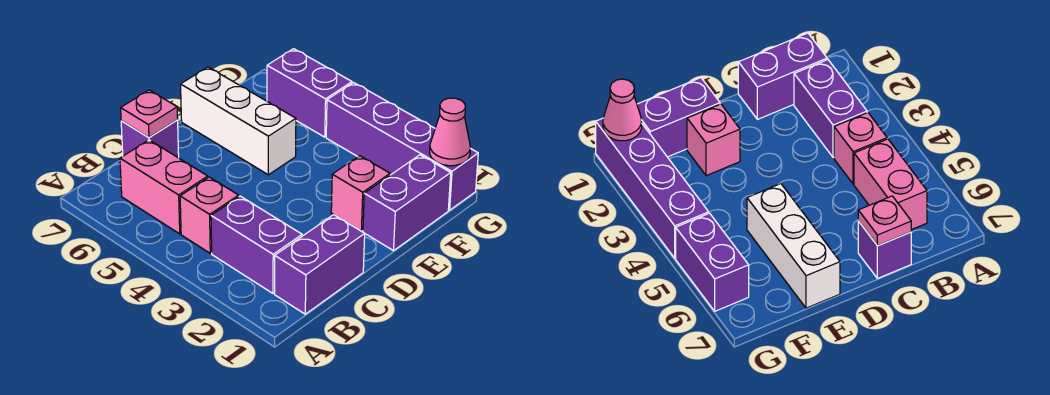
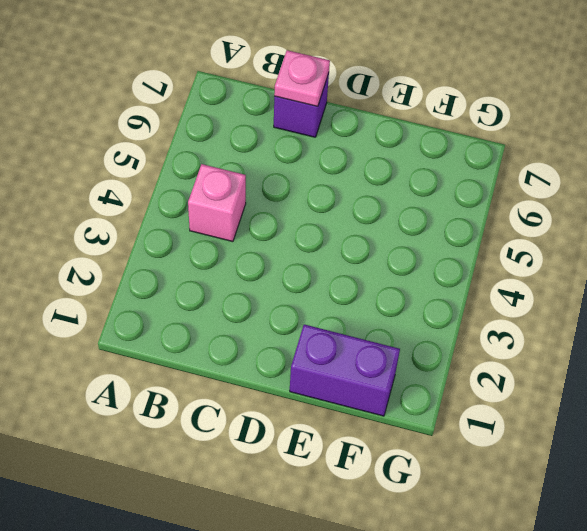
none -> purple 1x2 brick [275,215,365,314]
none -> purple 1x2 brick [211,196,302,293]
none -> pink 1x2 brick [120,140,208,234]

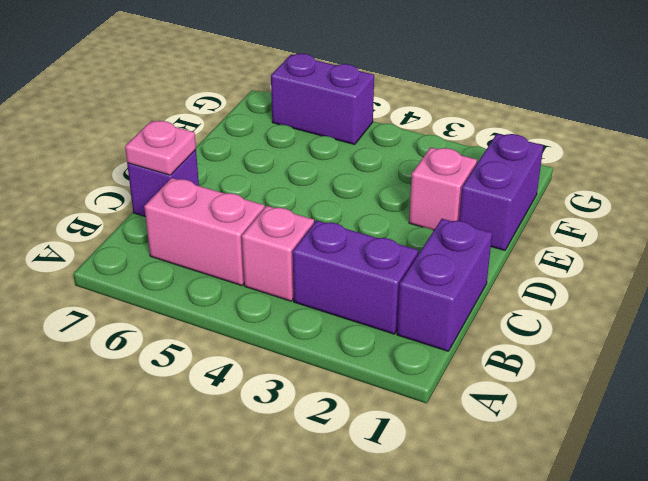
none -> white 1x3 brick [181,67,296,175]
none -> purple 1x4 brick [326,83,478,210]
none -> pink 1x1 cone [430,98,470,166]

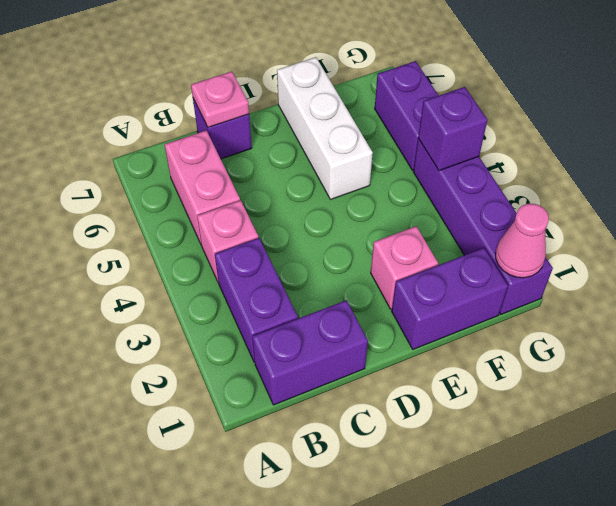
purple 1x1 brick [418,87,487,171] -> none

